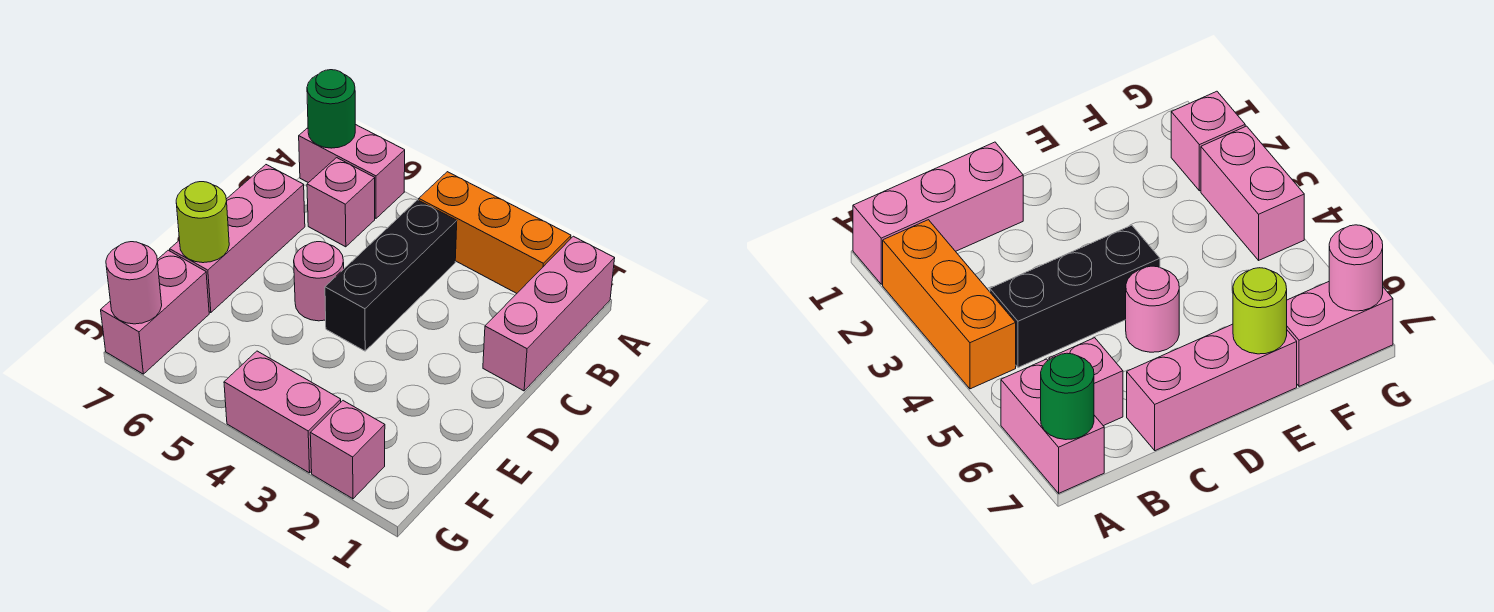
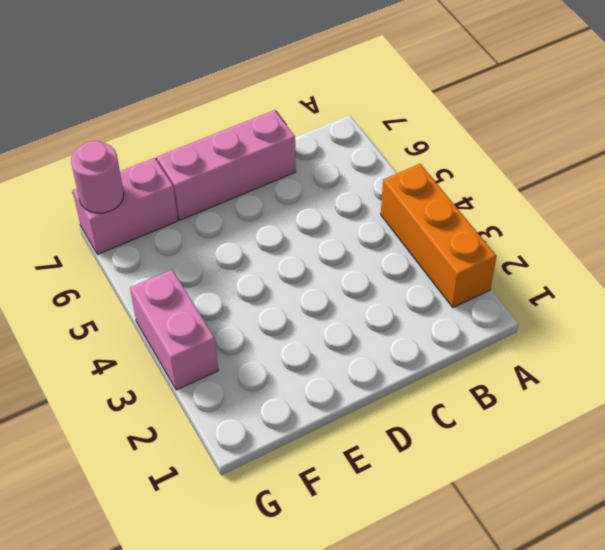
none -> pink 1x3 brick [483,236,615,391]
none -> pink 1x2 brick [299,124,405,218]
none -> black 1x3 brick [325,200,457,351]

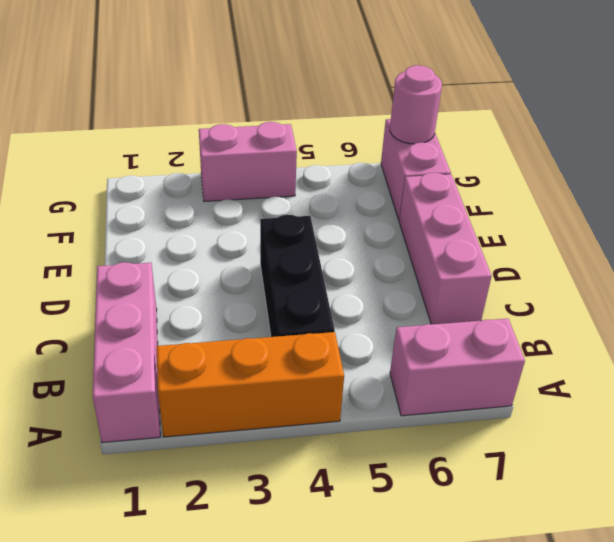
none -> pink 1x1 brick [307,158,375,247]
none -> pink 1x1 round brick [294,242,344,321]
none -> pink 1x1 brick [310,401,385,499]

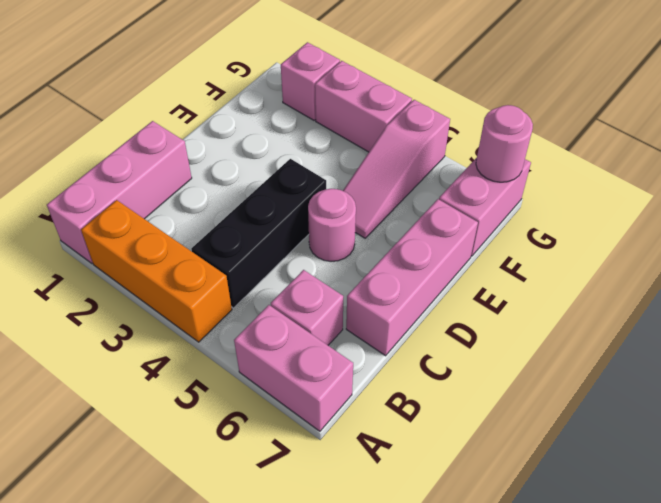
pink 1x3 slope [343,100,450,238] -> none
none -> green 1x1 round brick [307,70,355,148]
none -> lime 1x1 round brick [176,182,229,263]

